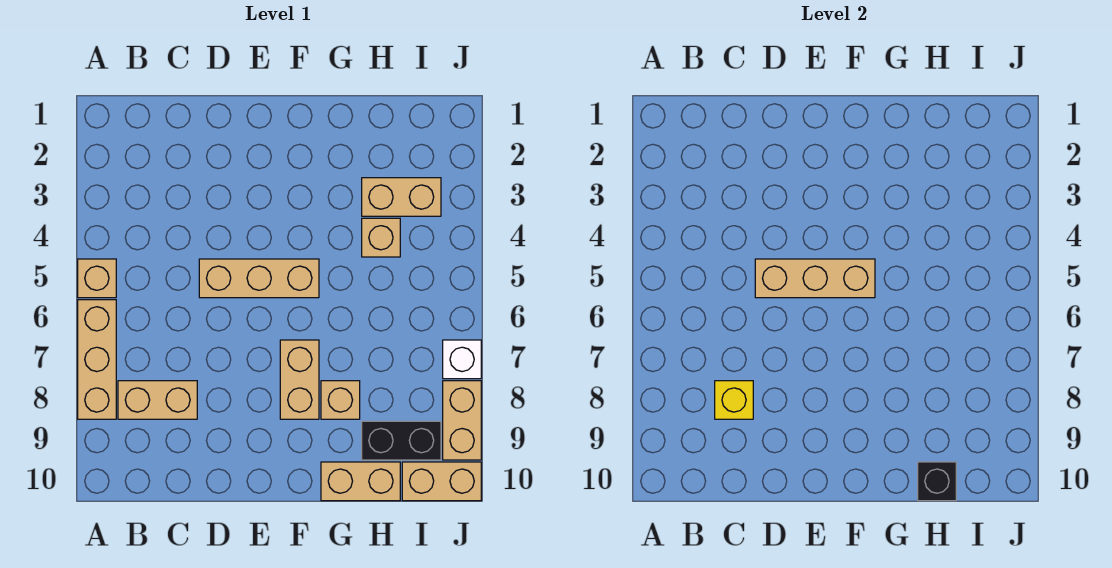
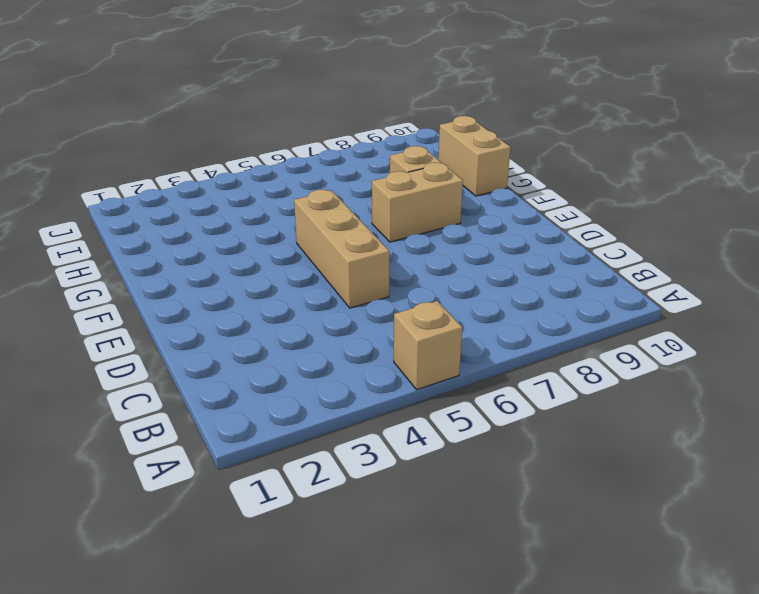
none -> tan 1x3 brick [78,300,116,419]
none -> tan 1x2 brick [118,381,197,419]
none -> tan 1x2 brick [362,178,441,216]

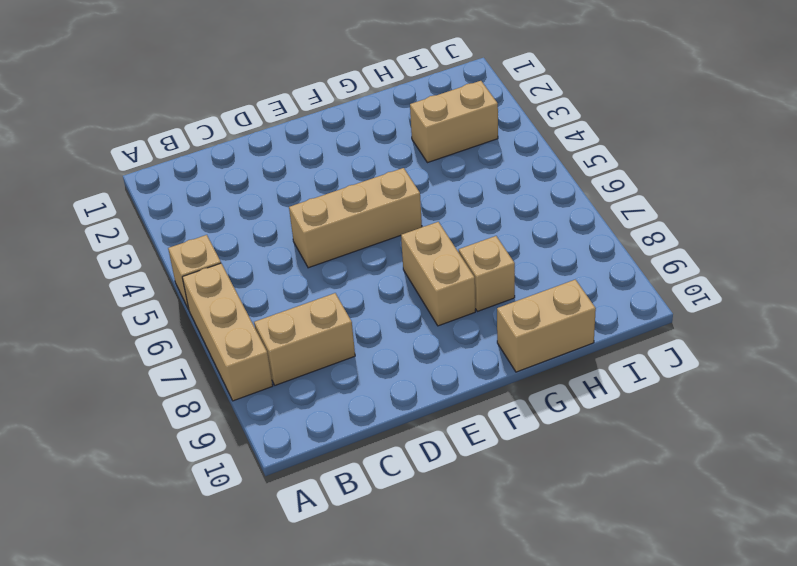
none -> tan 1x1 brick [362,218,400,257]
none -> black 1x2 brick [362,421,441,460]
none -> tan 1x2 brick [402,462,481,501]

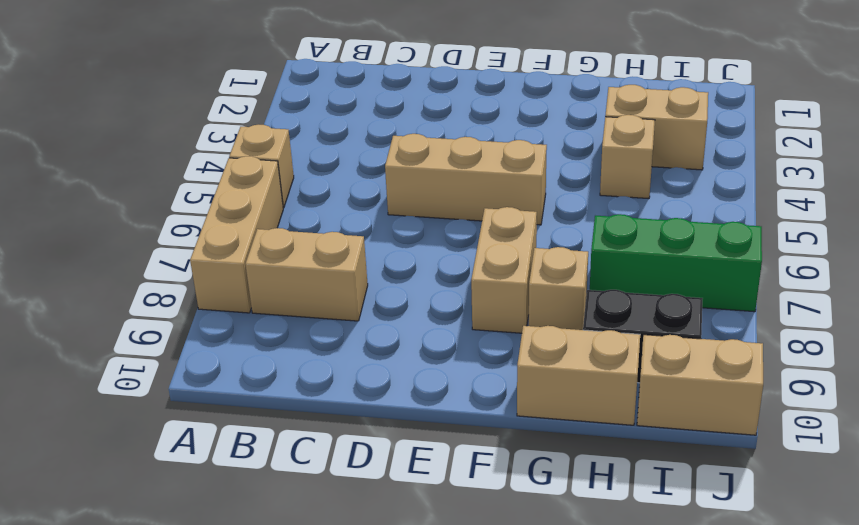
green 1x3 brick [590,214,762,312] -> white 1x1 brick [443,340,481,379]
none -> tan 1x2 brick [443,381,481,460]
none -> yellow 1x1 brick [715,381,753,419]
none -> tan 1x3 brick [755,259,875,298]

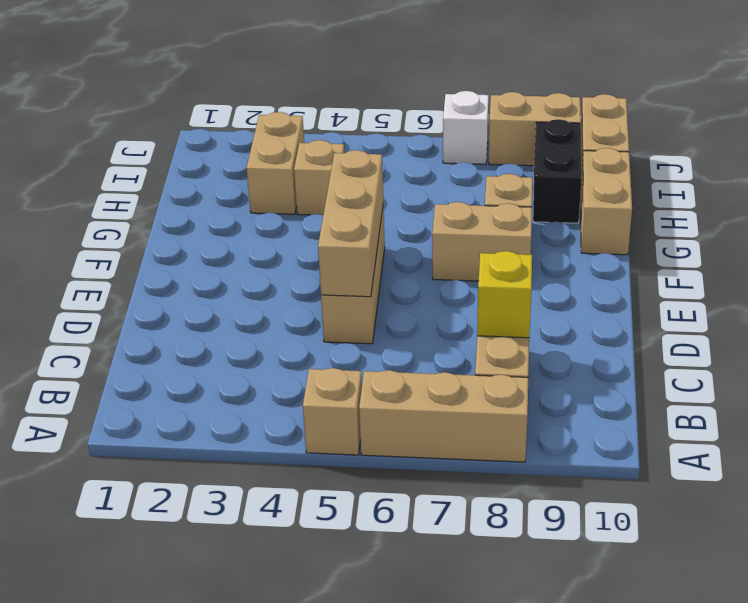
none -> black 1x1 brick [918,462,956,501]

